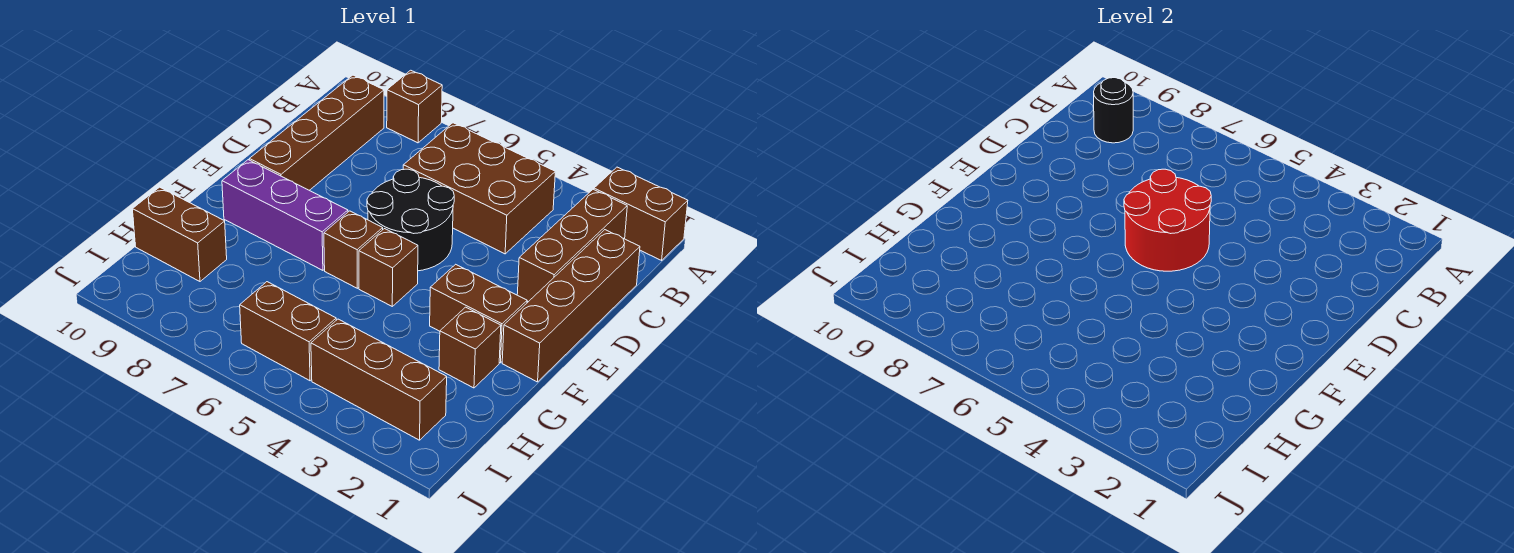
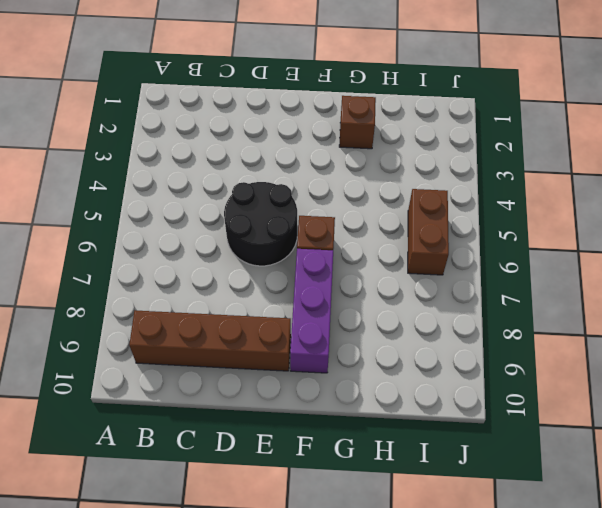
none -> brown 1x2 brick [594,167,688,260]
none -> brown 1x1 brick [387,70,442,143]
none -> brown 1x3 brick [517,189,627,302]

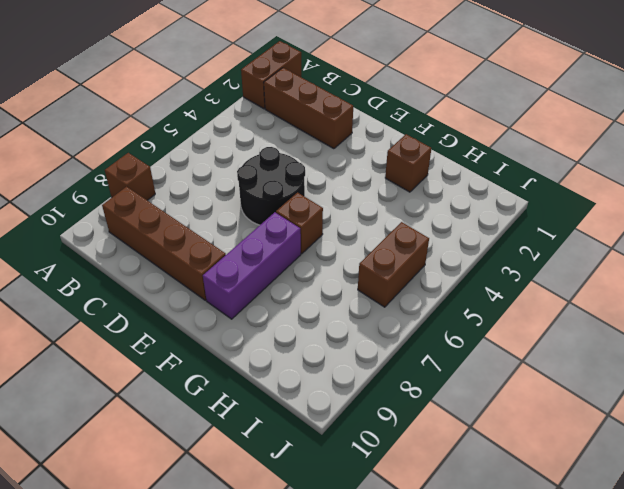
none -> brown 2x3 brick [403,123,555,254]
none -> brown 1x4 brick [502,230,640,382]
none -> brown 1x2 brick [430,264,527,363]

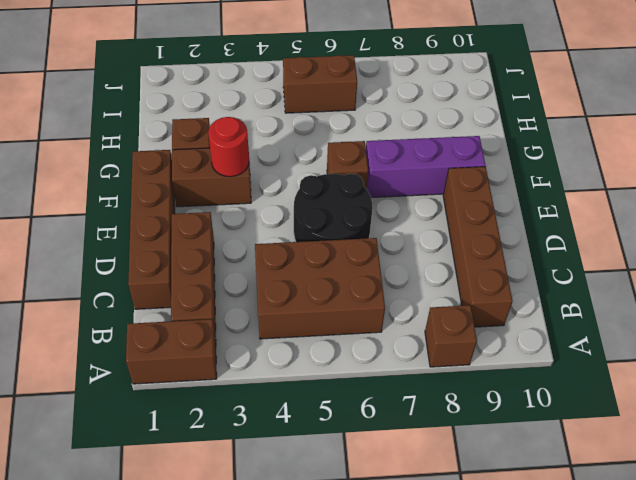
red 1x1 round brick [208,117,249,177] -> none
none -> brown 1x1 brick [359,229,418,306]
none -> brown 1x2 brick [132,187,227,281]
none -> brown 1x3 brick [311,319,447,440]

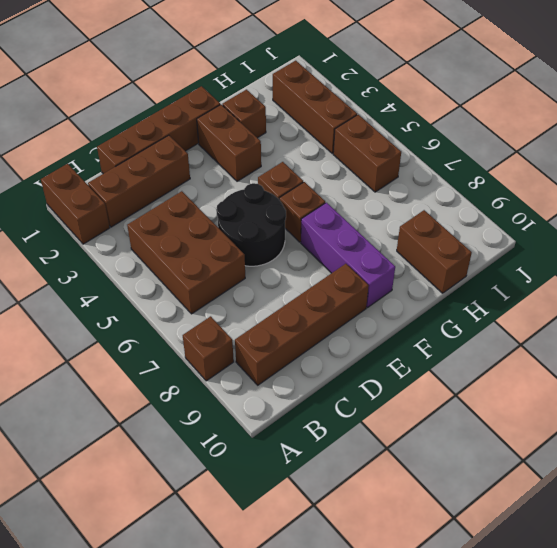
none -> black 1x1 round brick [1094,78,1133,143]
none -> red 2x2 round brick [1124,169,1211,271]

